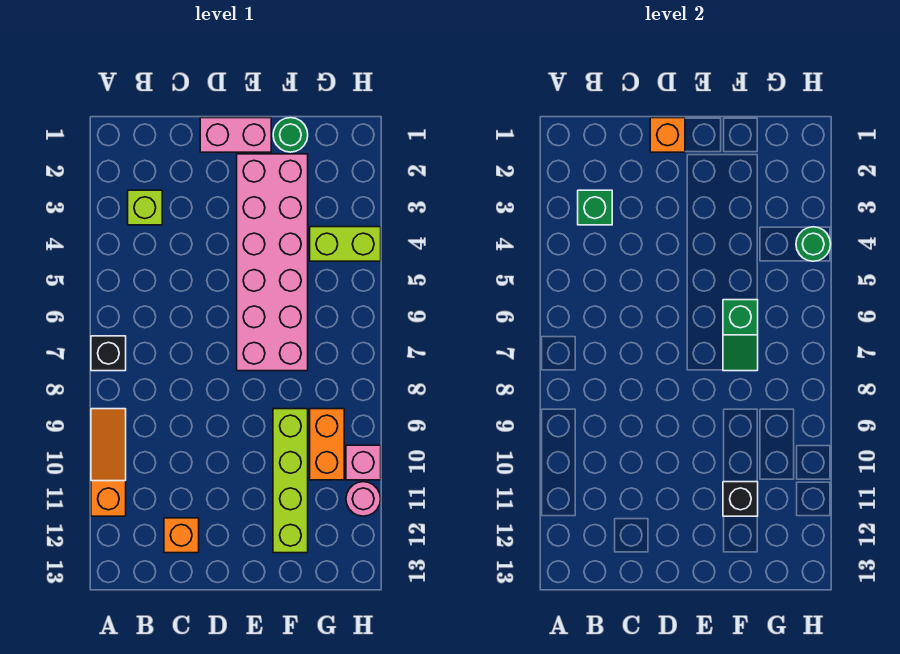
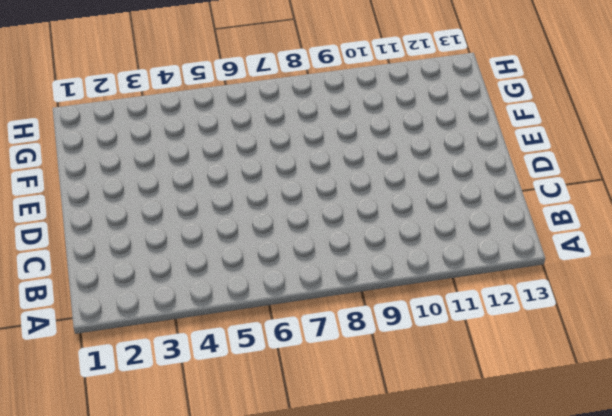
none -> black 1x1 brick [91,336,126,371]
none -> orange 1x3 slope [91,409,126,516]
none -> lime 1x1 brick [128,190,162,225]

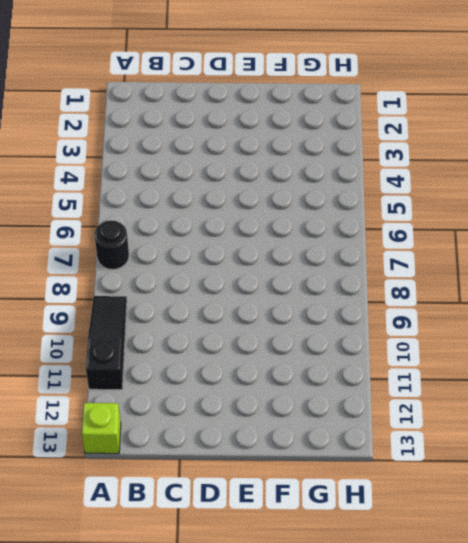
black 1x1 round brick [94,220,129,270] -> black 1x1 brick [91,336,126,371]
black 1x3 slope [86,296,127,390] -> orange 1x3 slope [91,409,126,516]
lime 1x1 brick [82,403,121,454] -> lime 1x1 brick moved to [128,190,162,225]
none -> orange 1x1 brick [164,518,199,553]
none -> pink 1x2 brick [200,118,271,152]
none -> pink 2x6 brick [237,154,308,371]

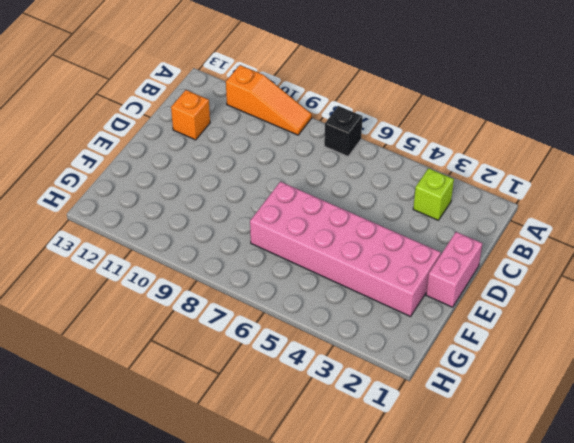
none -> green 1x1 round brick [273,118,308,152]
none -> lime 1x4 brick [273,409,308,553]
none -> lime 1x2 brick [310,227,381,261]

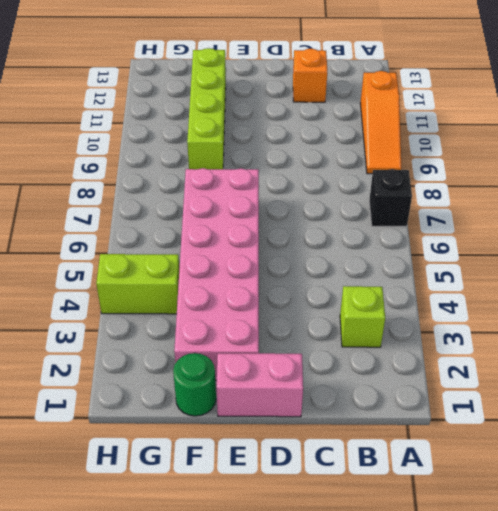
none -> orange 1x2 brick [310,409,344,480]
none -> pink 1x1 brick [346,445,381,480]
none -> pink 1x1 round brick [346,482,381,516]

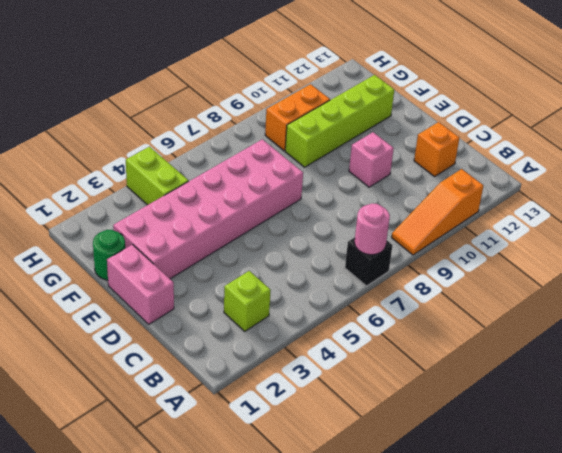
pink 1x1 round brick [355,204,390,255] -> pink 1x1 round brick moved to [346,482,381,516]
pink 1x1 brick [349,132,394,187] -> pink 1x1 brick moved to [346,445,381,480]
none -> green 1x1 brick [578,190,612,225]
none -> orange 1x1 brick [650,118,685,152]
none -> green 1x2 slope [723,300,758,371]

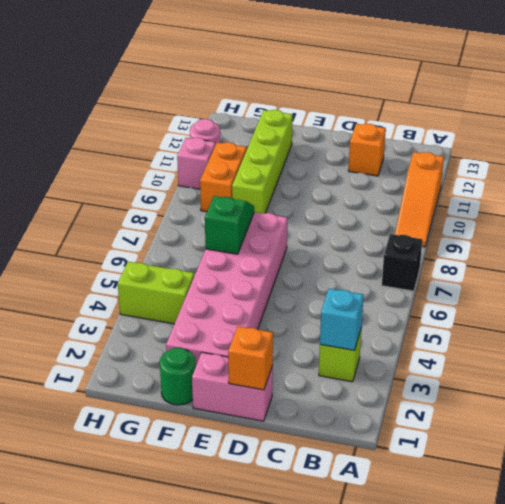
cyan 1x1 brick [320,289,364,350] -> green 1x1 brick [578,190,612,225]
none -> black 1x1 brick [723,482,758,516]
none -> green 1x1 round brick [796,227,831,261]

